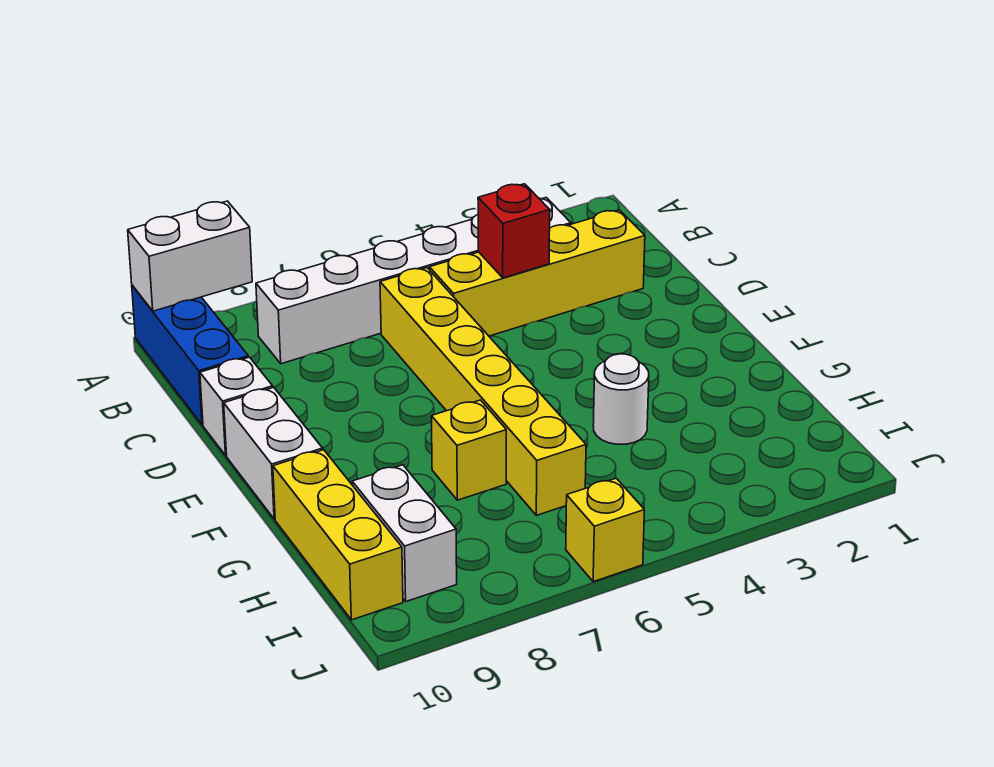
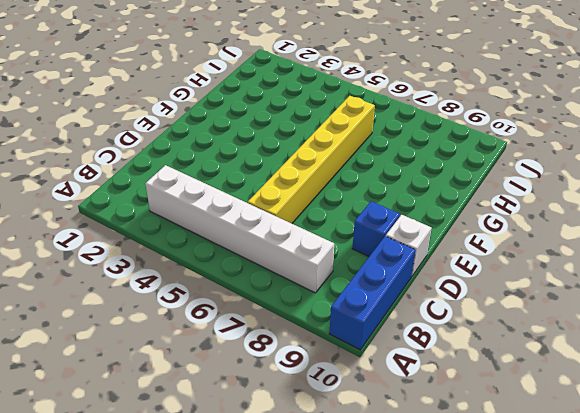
blue 1x1 brick [352,201,400,256] -> none
none -> yellow 1x4 brick [429,210,645,336]
none -> white 1x2 brick [224,387,323,519]
none -> white 1x1 round brick [593,354,649,444]

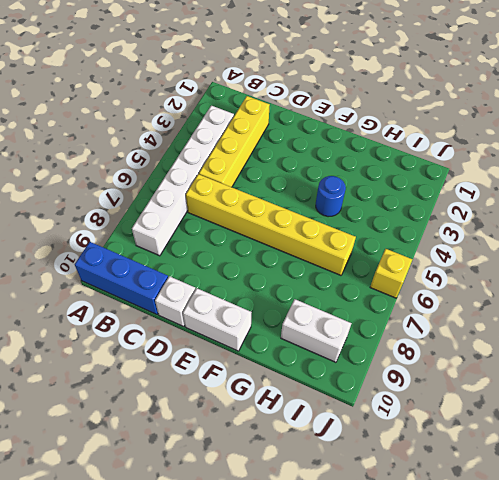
blue 1x1 round brick [316,176,346,217] -> white 1x1 round brick [593,354,649,444]
none -> yellow 1x1 brick [431,400,506,500]
none -> yellow 1x3 brick [273,450,403,620]
none -> white 1x2 brick [128,201,252,311]

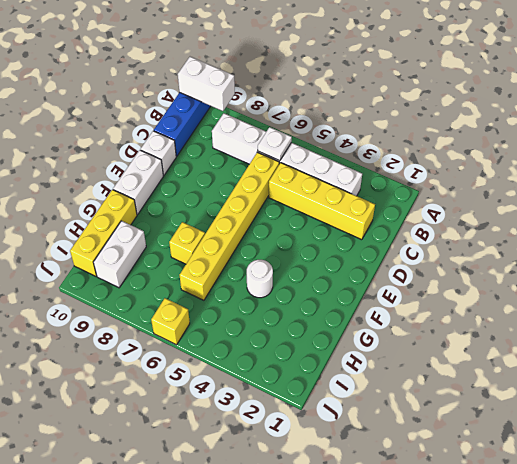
white 1x1 plate [258,127,292,161] -> none
none -> red 1x1 brick [478,184,550,278]

